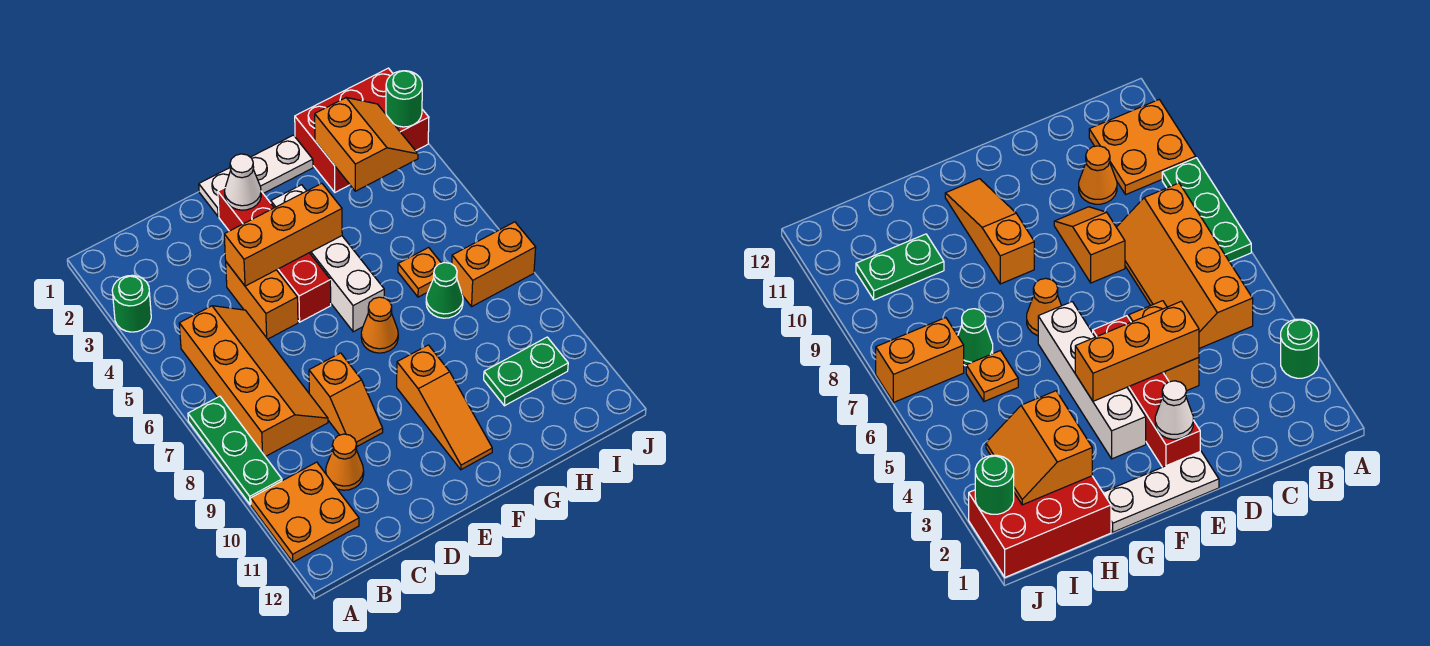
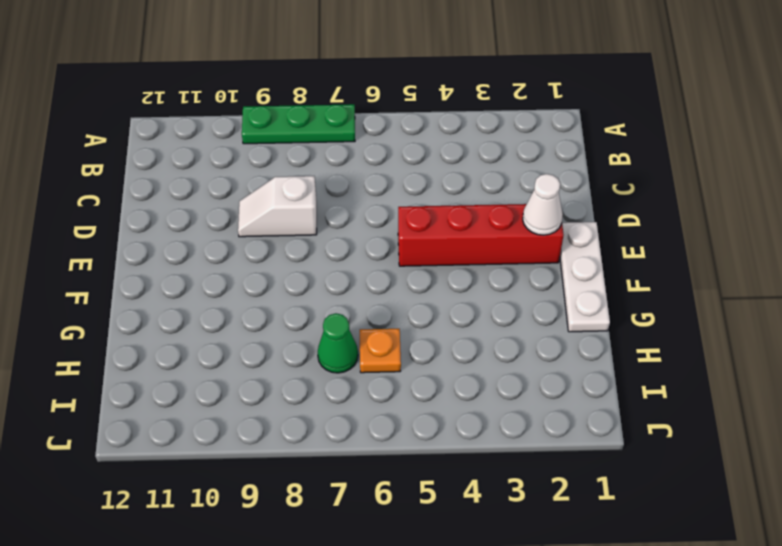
white 1x2 slope [238,176,317,237] -> orange 1x2 slope [309,353,383,446]
none -> green 1x1 round brick [112,275,151,332]
none -> orange 2x2 plate [251,462,359,562]
none -> orange 2x4 slope [179,306,328,457]

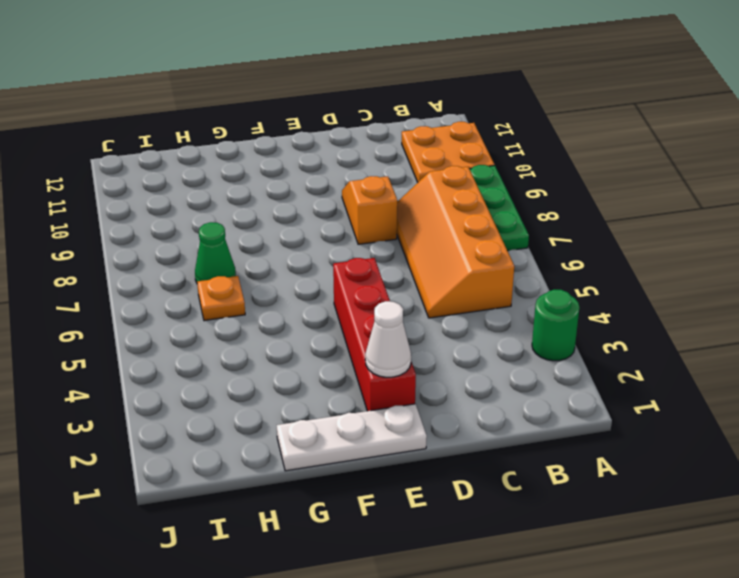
none -> orange 1x1 cone [326,434,364,490]
none -> orange 1x2 brick [226,262,298,339]
none -> white 1x4 brick [271,185,384,332]

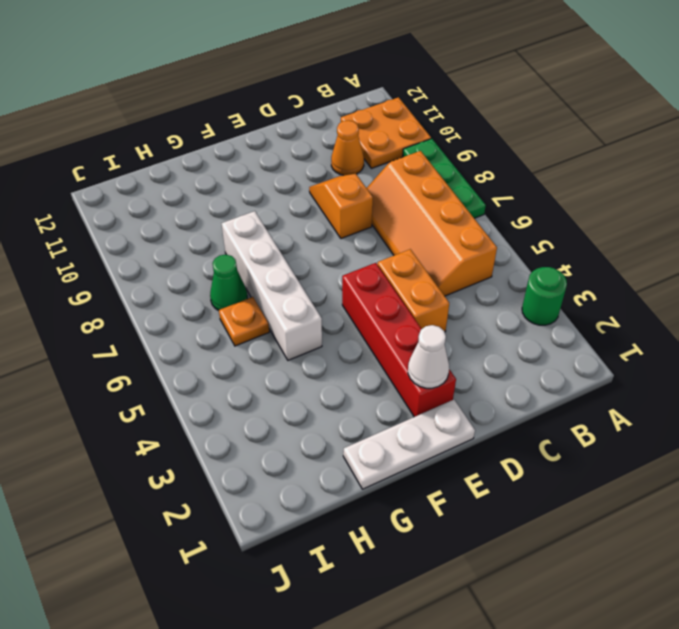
white 1x4 brick [222,211,322,360] -> white 1x4 brick moved to [271,185,384,332]
none -> orange 1x1 cone [361,297,398,353]
none -> orange 1x3 slope [397,345,492,470]
none -> red 2x3 brick [295,68,429,192]

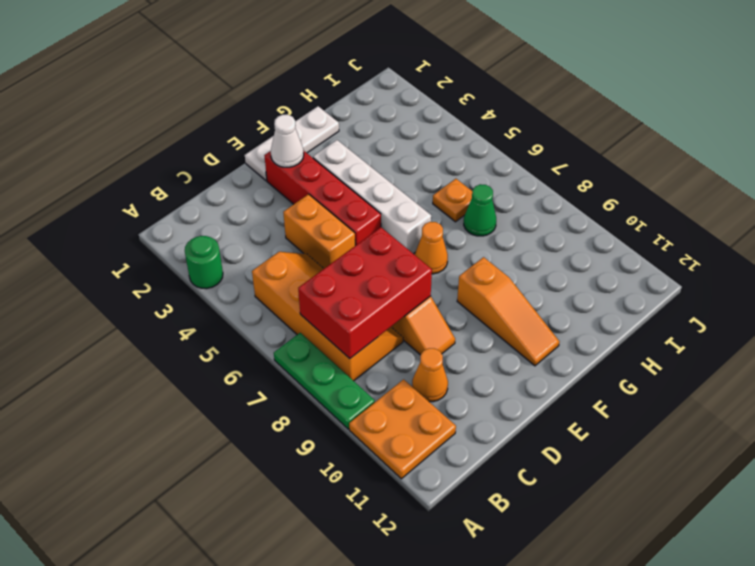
red 2x3 brick [298,227,432,359] -> red 2x3 brick moved to [295,68,429,192]
none -> green 1x2 plate [484,337,568,406]
none -> orange 1x2 brick [452,222,536,306]
none -> orange 1x3 brick [224,183,342,286]

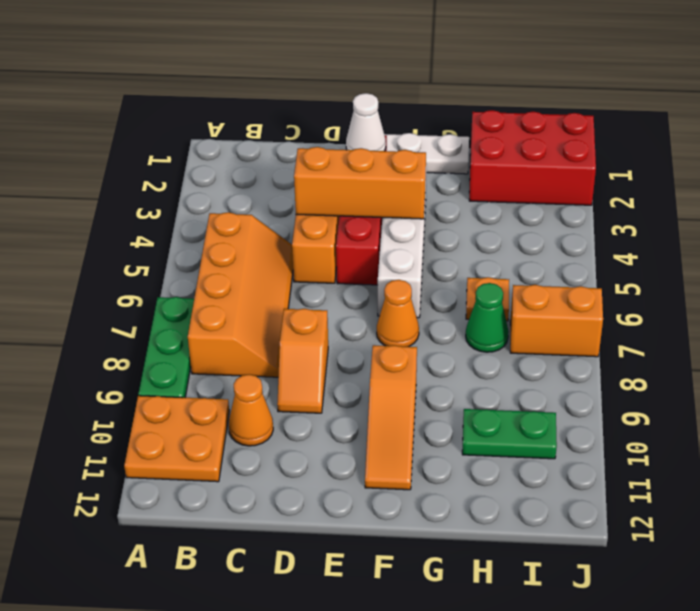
none -> green 1x1 round brick [112,275,151,332]
none -> orange 2x2 slope [315,98,418,191]
none -> green 1x1 round brick [386,71,422,127]

